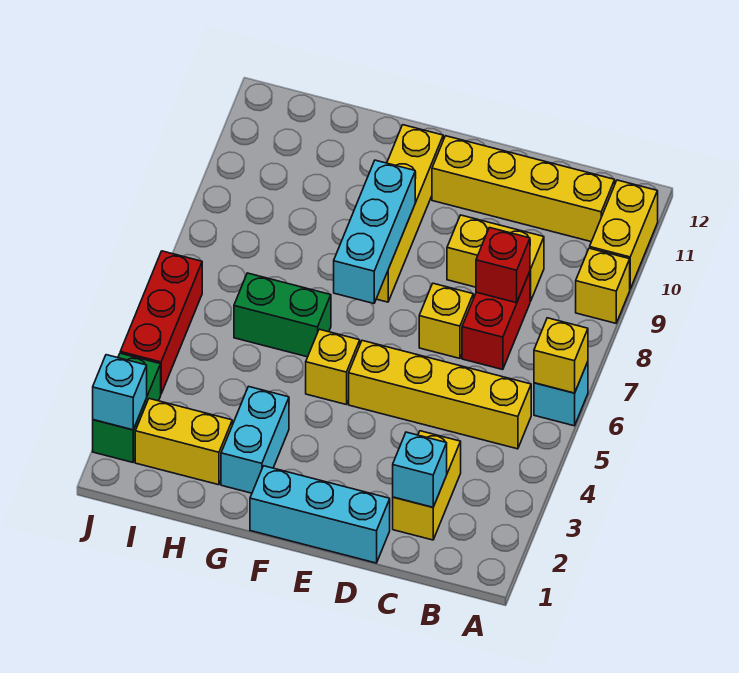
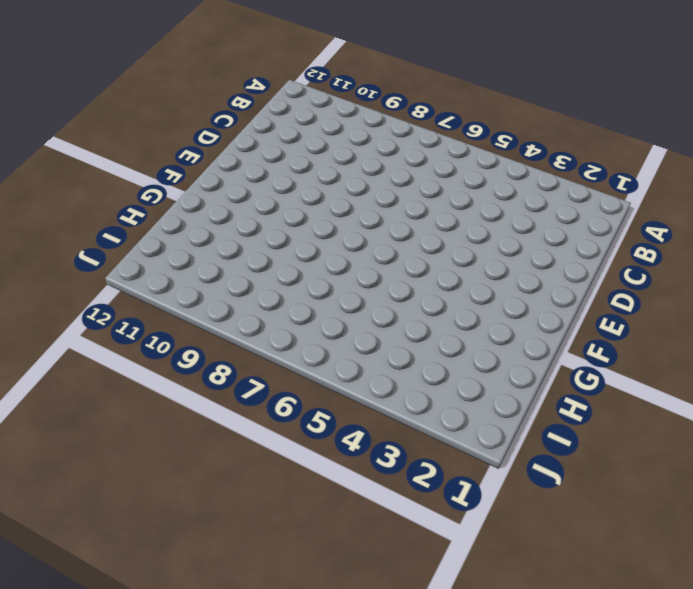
none -> cyan 1x1 brick [534,362,588,426]
none -> yellow 1x1 brick [576,248,630,323]
none -> yellow 1x2 brick [590,180,658,289]

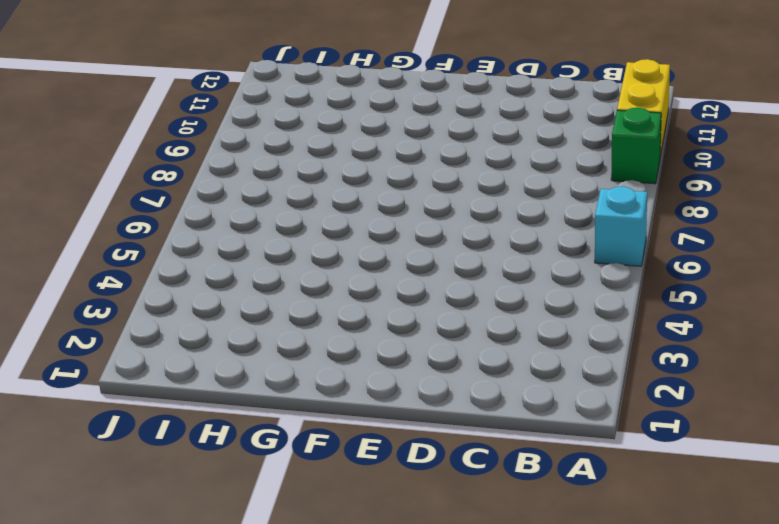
green 1x1 brick [611,108,661,184] -> yellow 1x1 brick [576,248,630,323]
none -> yellow 1x4 brick [349,341,531,449]
none -> yellow 1x4 brick [432,136,615,242]
none -> yellow 1x2 brick [393,431,461,540]

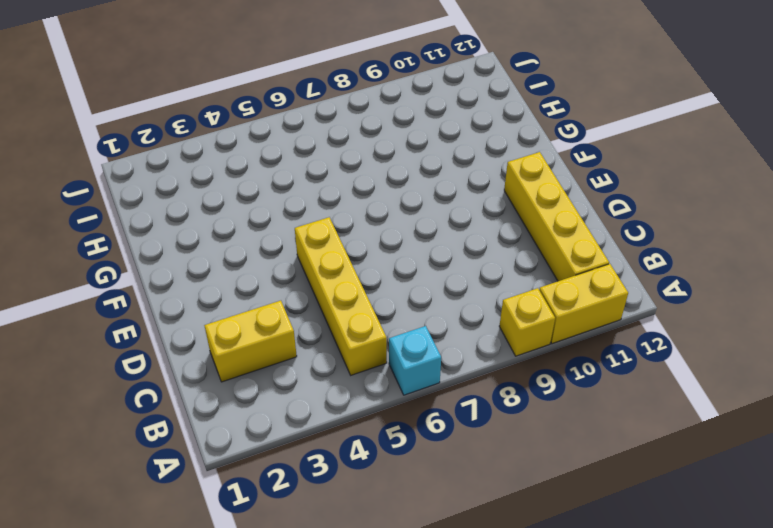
none -> red 1x2 brick [462,272,530,370]
none -> yellow 1x2 brick [447,215,544,301]
none -> cyan 1x3 brick [250,466,390,563]

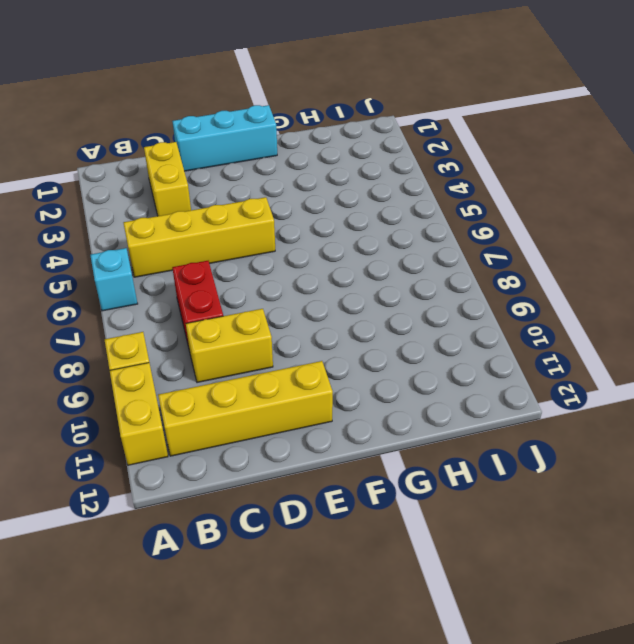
none -> yellow 1x1 brick [419,283,473,358]
none -> yellow 1x1 brick [306,329,360,404]
none -> yellow 1x4 brick [376,125,443,302]

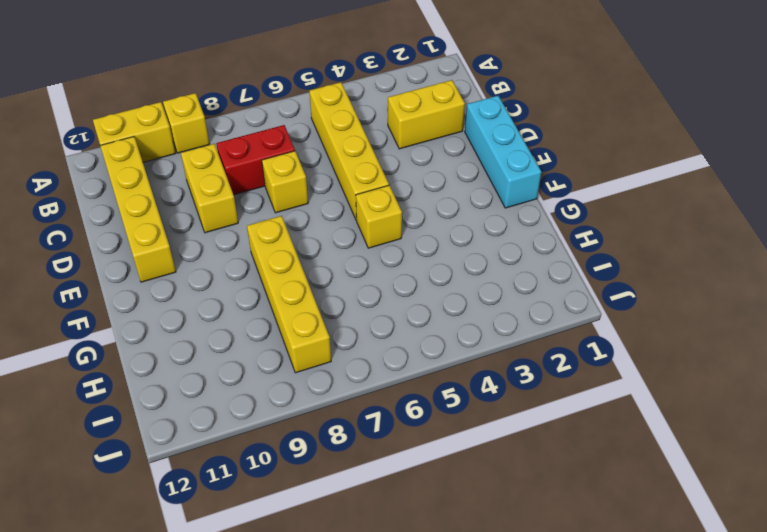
yellow 1x4 brick [247,216,331,373] -> yellow 1x4 brick turned to [376,125,443,302]
none -> cyan 1x1 brick [534,362,588,426]
none -> cyan 1x2 brick [221,387,289,493]
none -> green 1x2 brick [234,273,331,357]

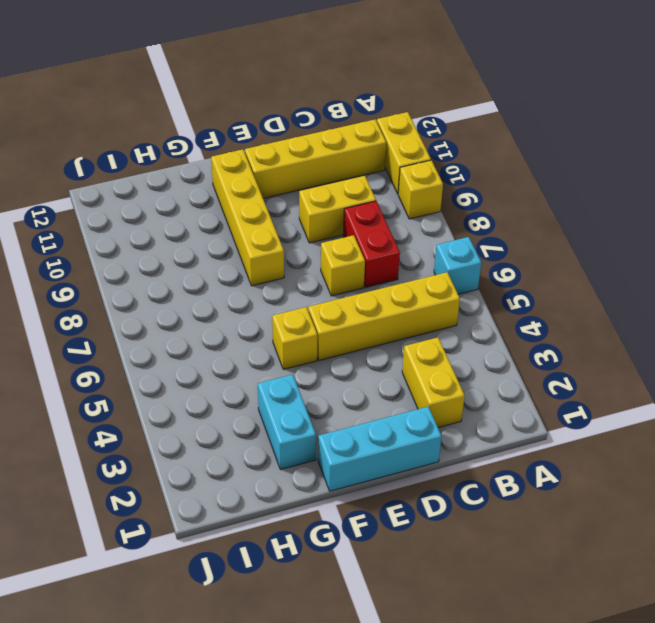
none -> green 1x2 brick [234,273,331,357]
none -> yellow 1x2 brick [135,399,232,485]
none -> green 1x2 brick [93,353,161,462]

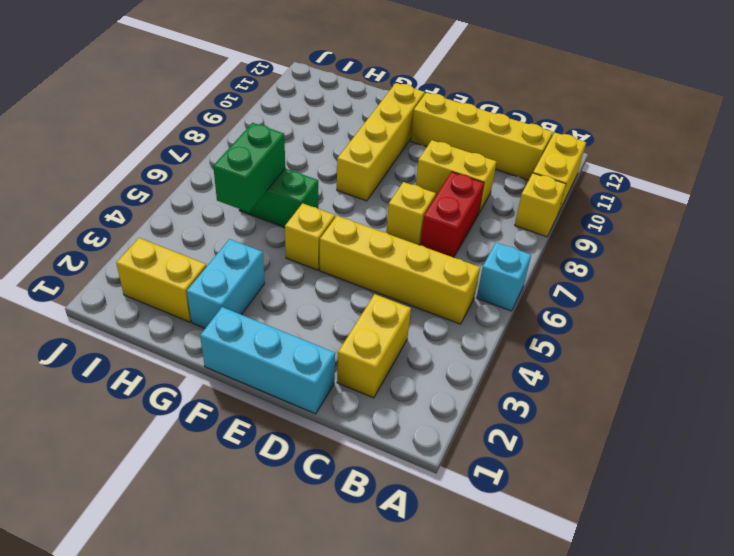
green 1x2 brick [213,123,285,212] -> green 1x2 brick moved to [93,353,161,462]
none -> red 1x3 brick [120,251,202,393]
none -> yellow 1x1 brick [534,318,588,393]
none -> cyan 1x1 brick [393,432,447,507]

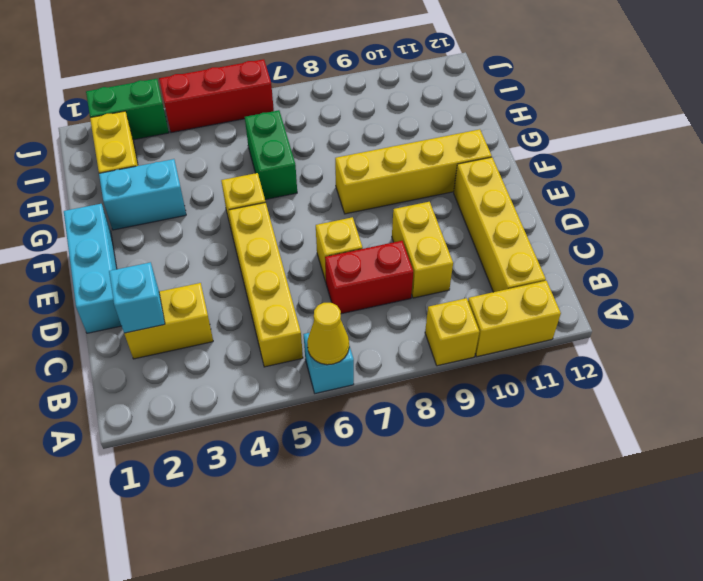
yellow 1x1 cone [307,303,349,365] -> yellow 1x1 brick [534,318,588,393]
none -> red 1x1 brick [476,228,530,303]
none -> cyan 1x3 brick [334,160,415,304]
none -> cyan 1x1 brick [93,355,147,430]

